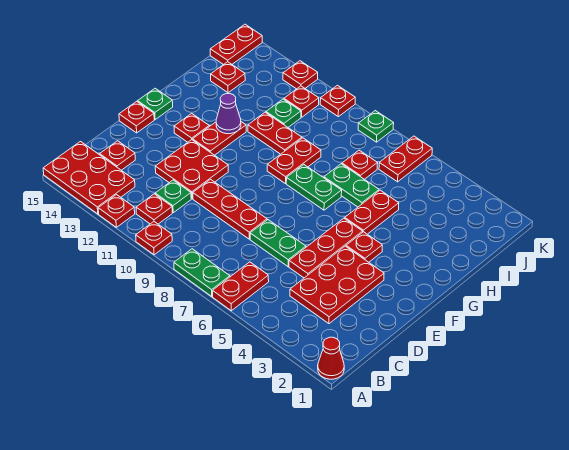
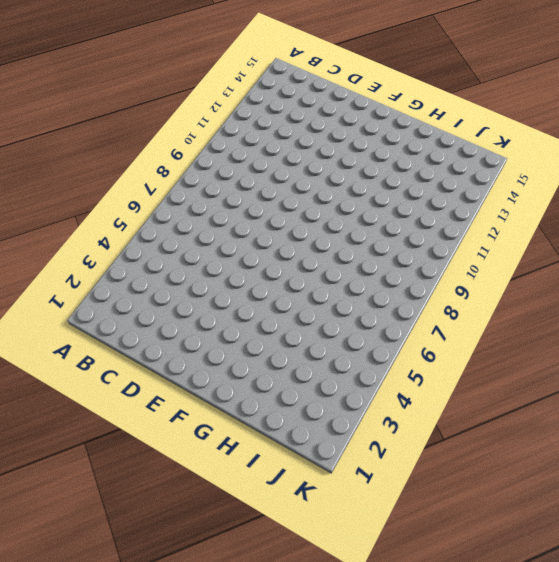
none -> red 1x1 cone [318,337,344,379]
none -> red 1x2 plate [213,262,269,311]
none -> green 1x2 plate [174,249,230,296]
none -> red 1x1 plate [136,222,172,255]

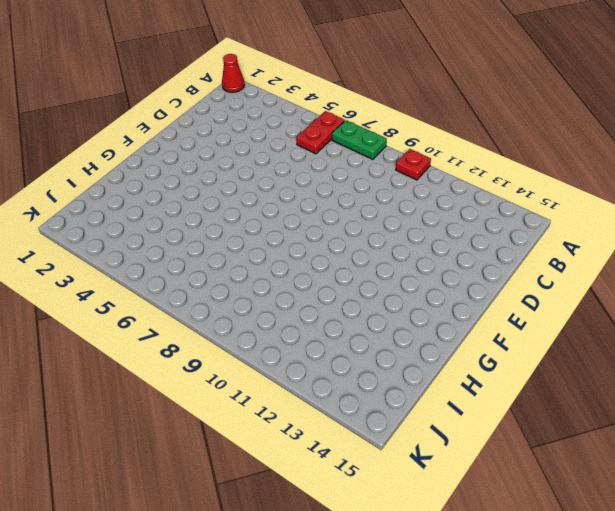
none -> red 1x1 plate [98,195,135,227]
none -> red 2x3 plate [43,142,135,214]
none -> red 1x1 plate [136,194,172,224]
none -> red 2x3 plate [290,246,384,324]

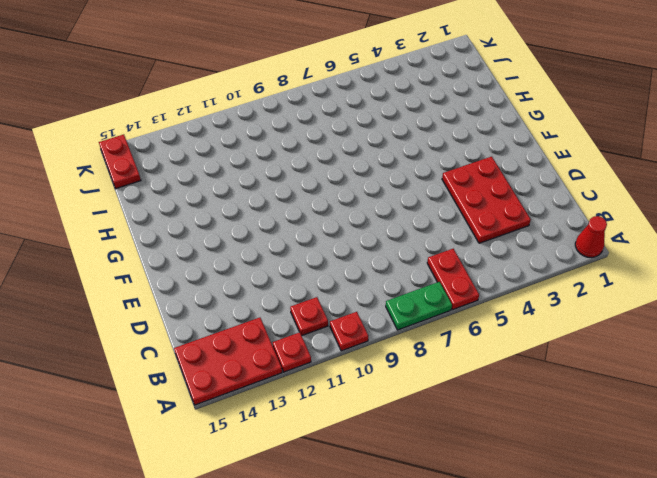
none -> green 1x1 plate [155,180,191,213]
none -> red 1x1 plate [100,141,135,170]
none -> red 1x3 plate [289,218,363,278]
none -> green 1x2 plate [250,220,306,267]

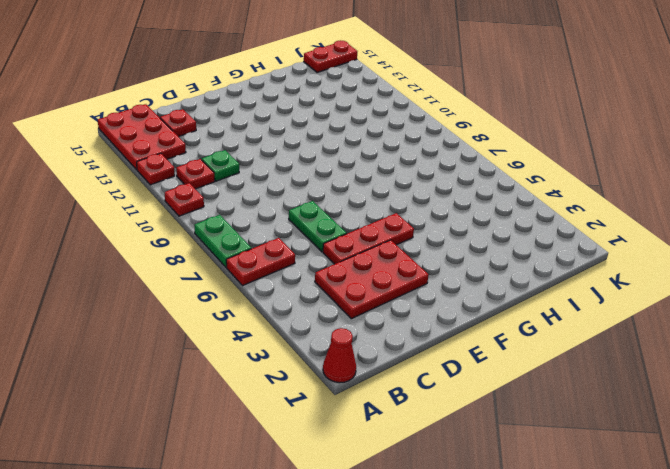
none -> red 1x3 plate [193,179,267,239]
none -> red 2x2 plate [155,140,228,199]
none -> red 1x1 plate [119,101,154,133]
none -> red 1x1 plate [346,232,382,262]

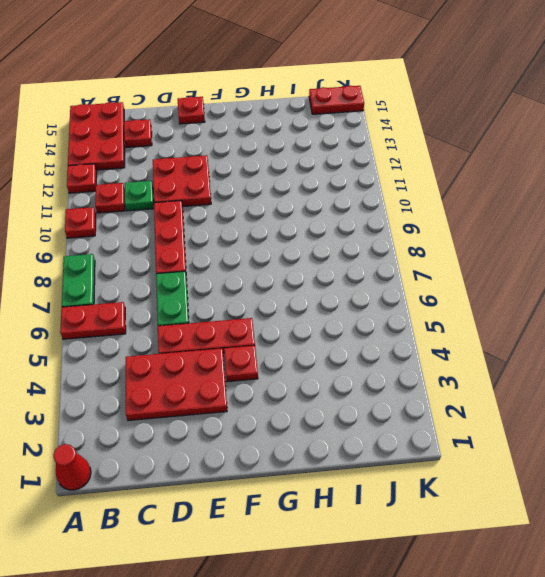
none -> red 1x2 plate [193,122,246,155]
none -> red 1x1 plate [174,113,209,142]
none -> green 1x1 plate [138,88,173,119]
none -> red 1x2 plate [345,190,399,234]

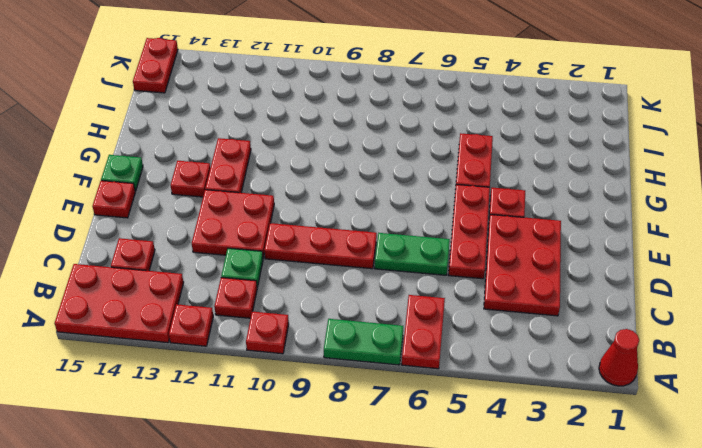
none -> green 1x2 plate [286,165,342,210]
none -> red 1x2 plate [267,138,321,184]
none -> green 1x2 plate [324,164,379,207]
none -> red 1x2 plate [248,112,302,154]

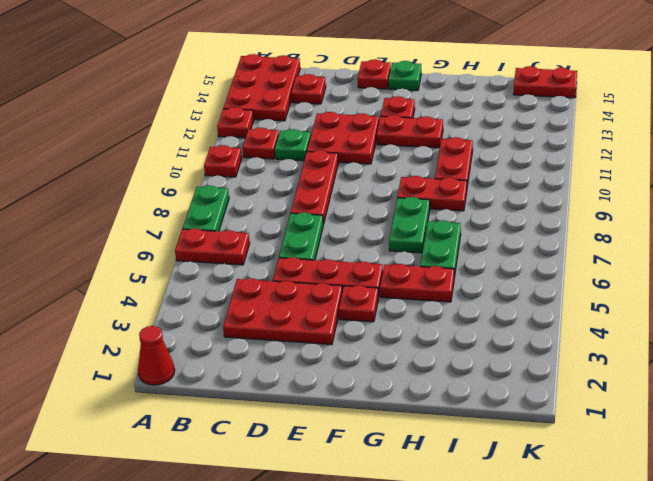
none -> red 1x1 plate [342,150,378,179]
none -> green 1x1 plate [266,99,301,127]
none -> red 1x1 plate [211,62,245,93]
none -> red 1x2 plate [379,136,432,182]

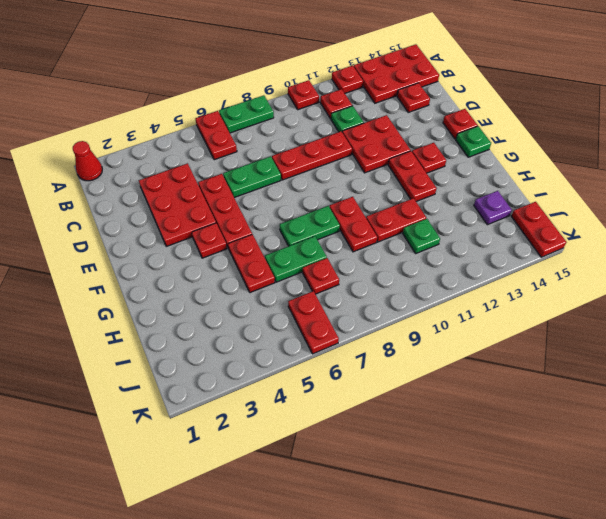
purple 1x1 plate [474,191,512,225] -> red 1x1 plate [211,62,245,93]
none -> red 1x1 plate [284,86,319,117]
none -> green 1x1 plate [358,111,394,142]
none -> red 1x1 plate [320,85,355,117]
none -> red 1x1 plate [283,61,318,89]

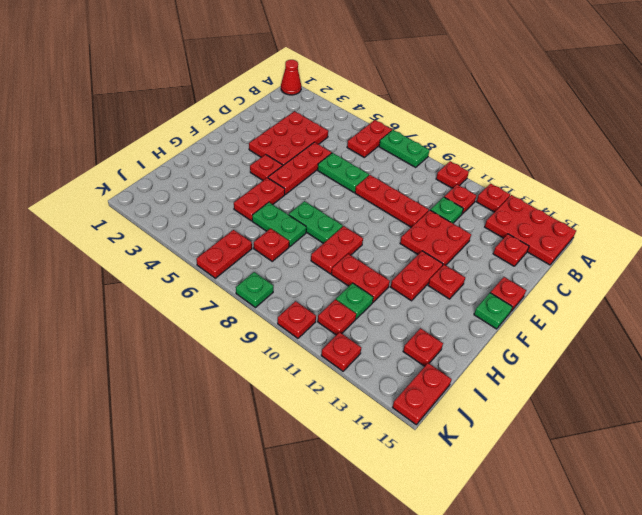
none -> purple 1x1 cone [216,94,241,134]

